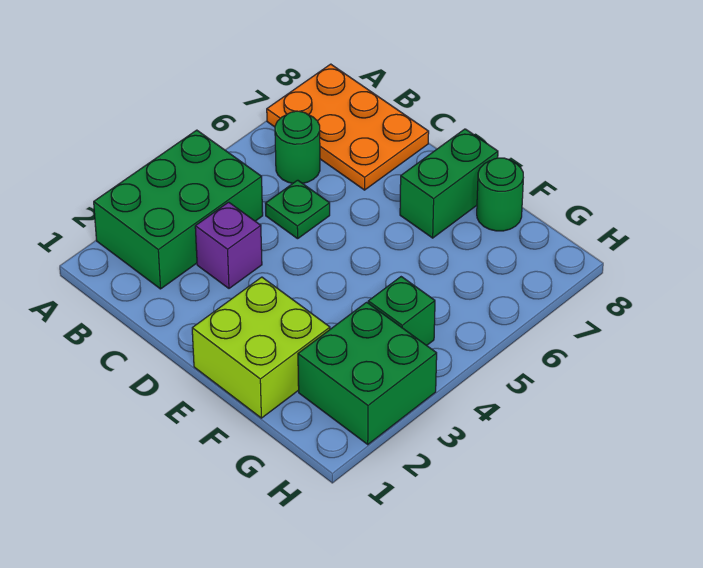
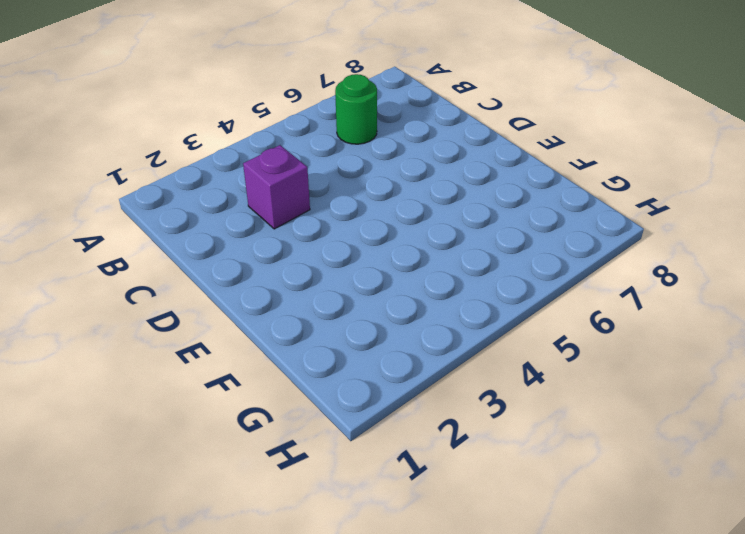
none -> green 2x3 brick [94,130,263,289]
none -> orange 2x3 plate [267,64,429,190]

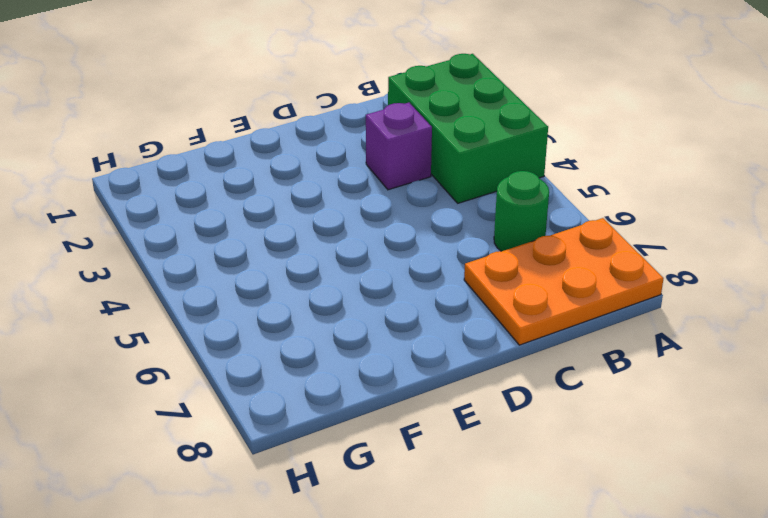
none -> green 1x1 plate [266,180,330,239]
none -> lime 2x2 brick [192,277,330,418]

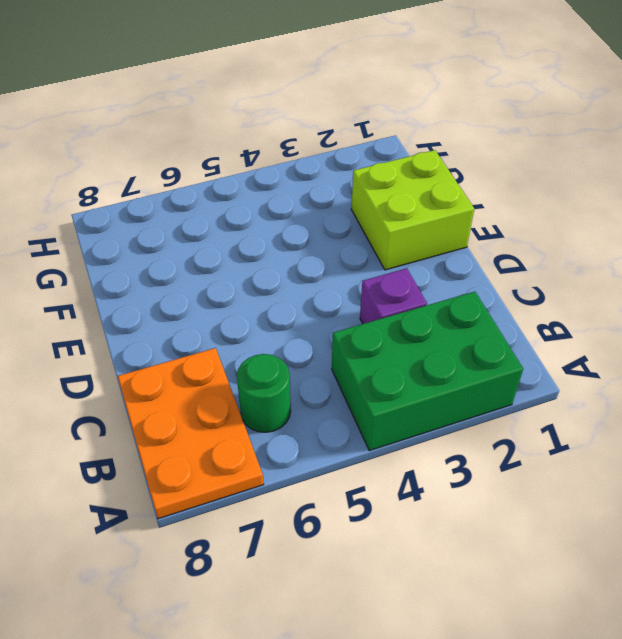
none -> green 1x1 plate [266,180,330,239]
none -> green 1x2 brick [400,129,498,238]

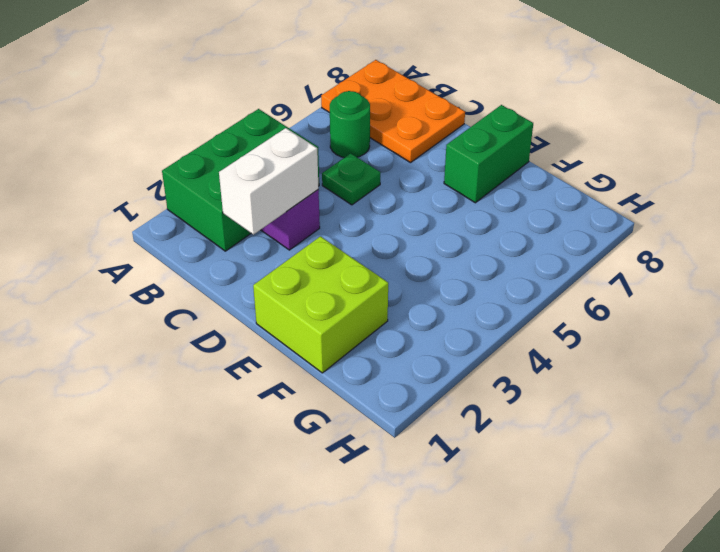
white 1x2 brick [219,128,318,235] -> none
none -> green 1x1 round brick [477,158,524,231]
none -> green 2x2 brick [298,302,437,444]

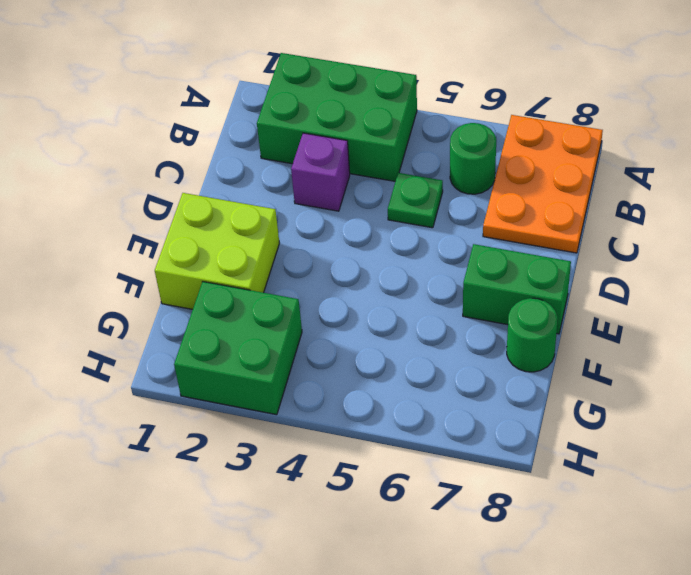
none -> green 1x1 brick [368,277,435,345]

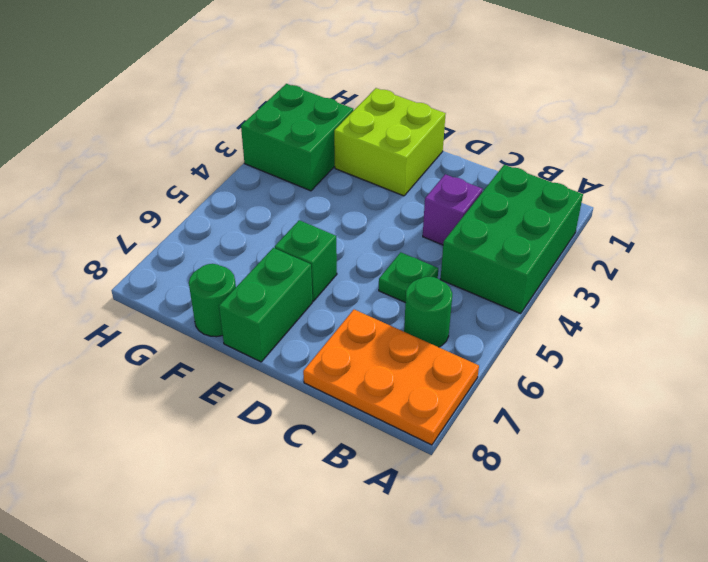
green 1x1 brick [275,220,337,301] -> green 1x1 brick moved to [368,277,435,345]

